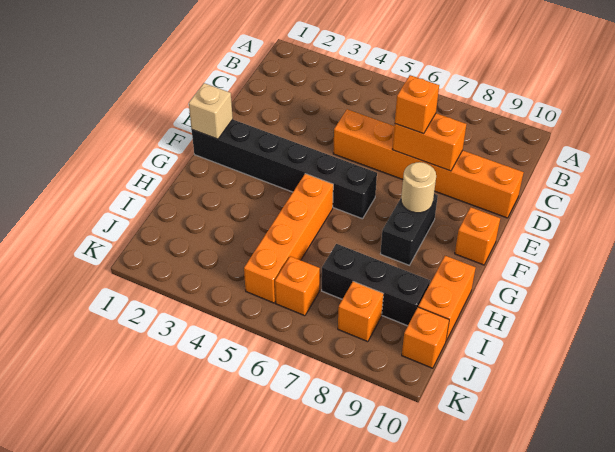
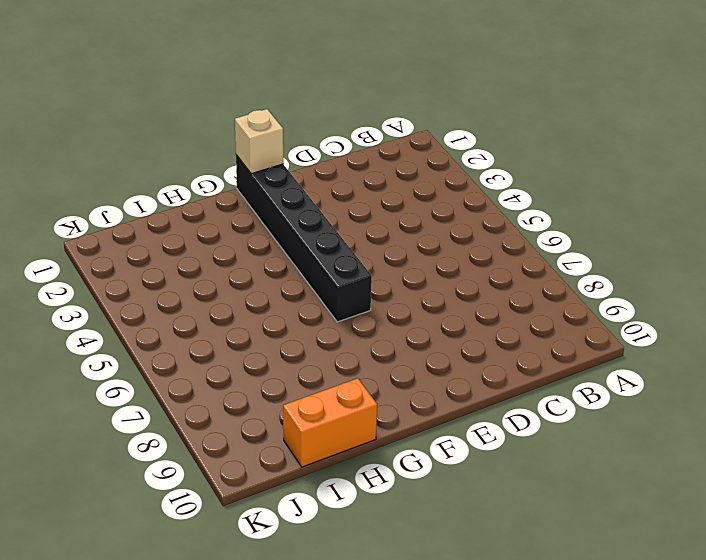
none -> orange 1x6 brick [333,109,524,218]
none -> black 1x2 brick [380,194,438,265]
none -> orange 1x1 brick [455,207,500,265]

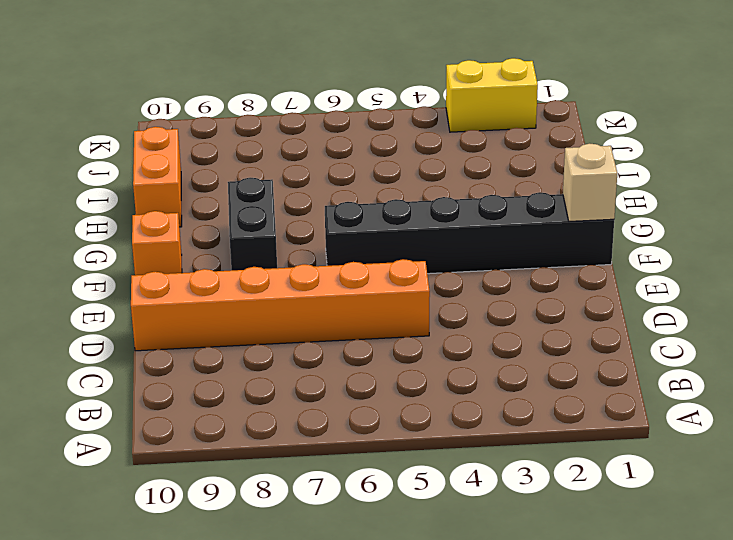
yellow 1x2 brick [446,58,538,132] -> none
none -> orange 1x4 brick [244,174,333,303]
none -> black 1x3 brick [322,244,430,326]
none -> orange 1x1 brick [275,256,320,316]

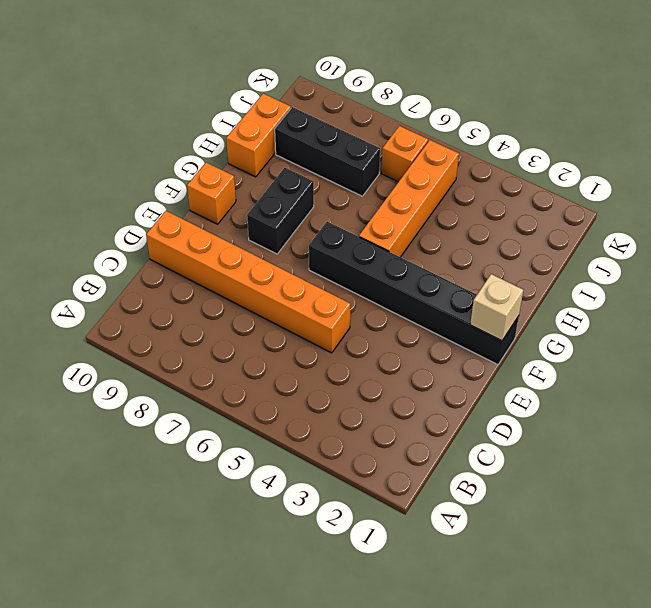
none -> orange 1x1 brick [338,281,383,342]
none -> orange 1x1 brick [402,307,449,368]
none -> orange 1x2 brick [392,113,466,171]

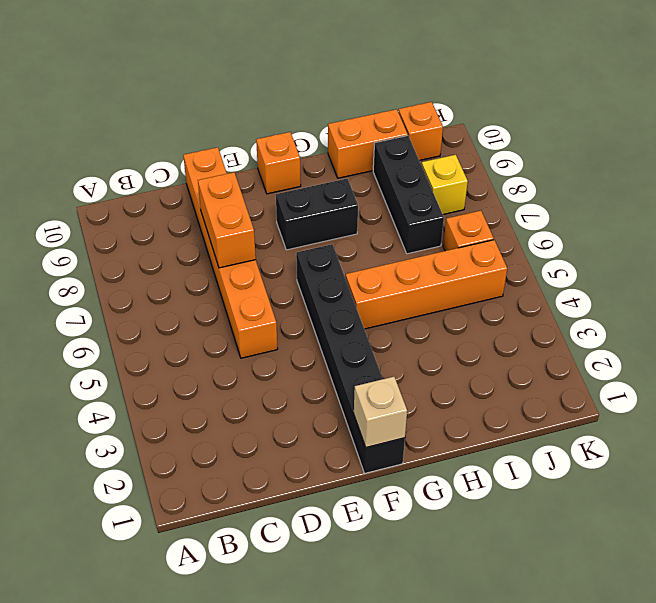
yellow 1x1 brick [422,155,468,214] -> orange 1x1 brick [338,281,383,342]
none -> tan 1x1 round brick [401,162,436,213]
none -> orange 1x1 brick [395,75,439,134]

